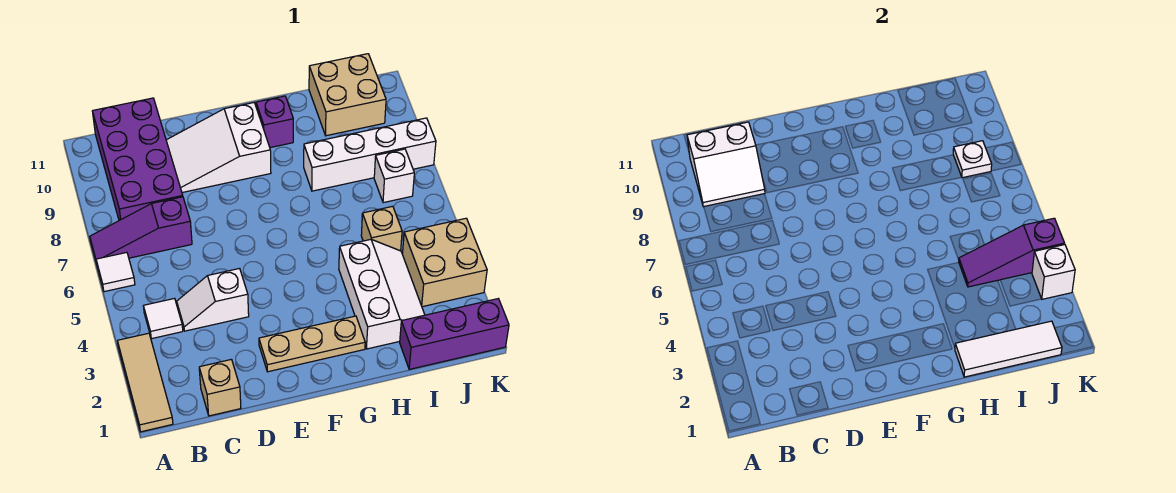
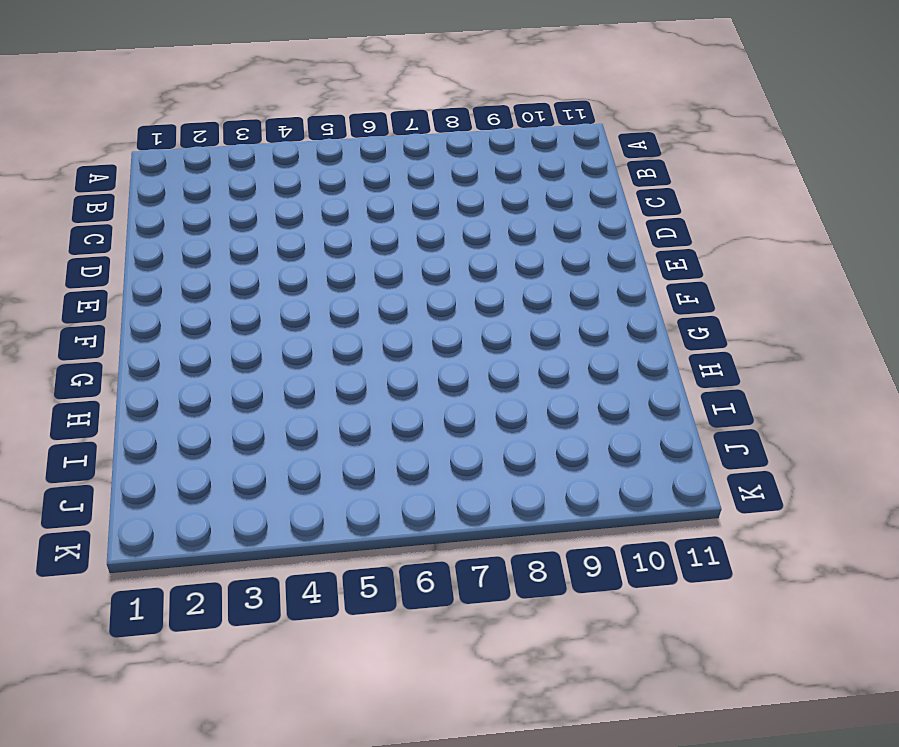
none -> tan 1x3 tile [118,333,173,432]
none -> white 1x1 tile [96,252,135,292]
none -> purple 1x3 slope [90,197,192,264]

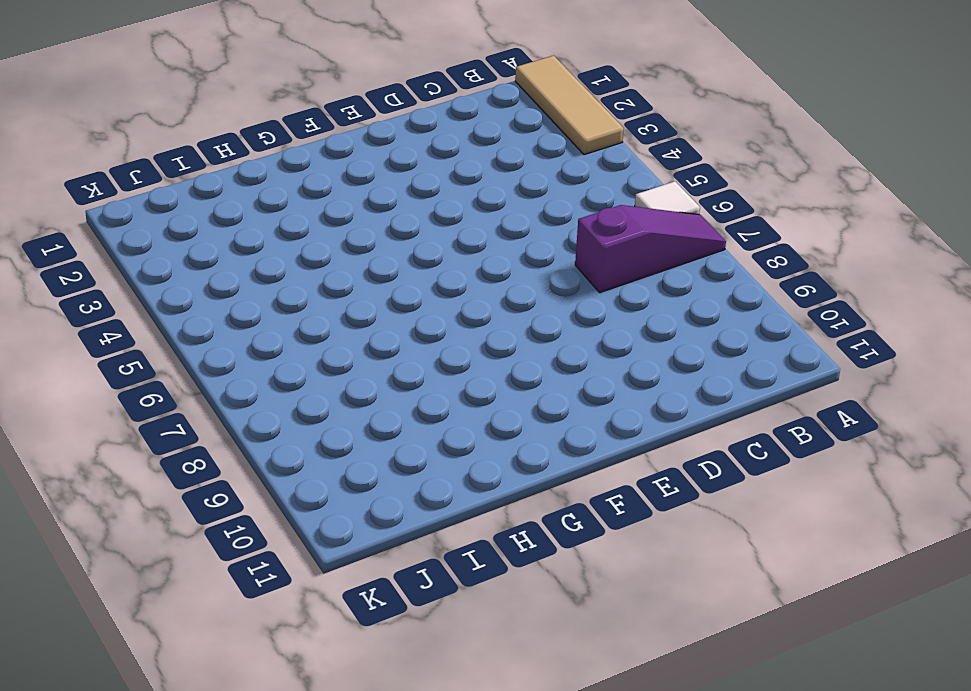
none -> white 1x1 tile [144,298,183,339]
none -> purple 2x4 brick [93,98,183,220]
none -> tan 1x1 brick [199,359,241,416]

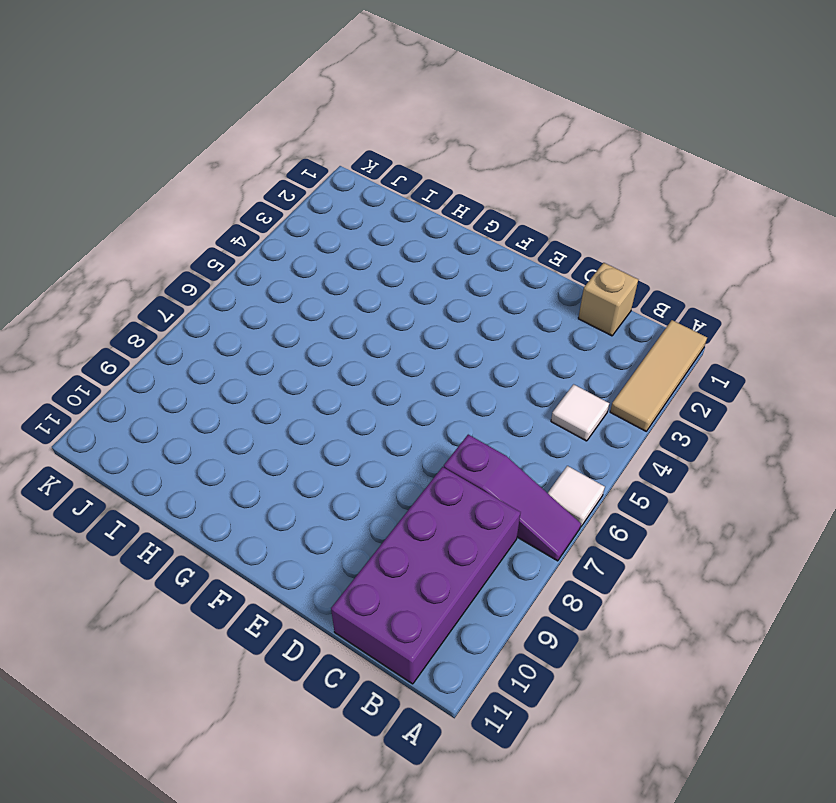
none -> white 1x2 slope [177,269,249,331]
none -> white 2x3 slope [166,103,271,192]
none -> tan 1x3 plate [259,316,365,372]

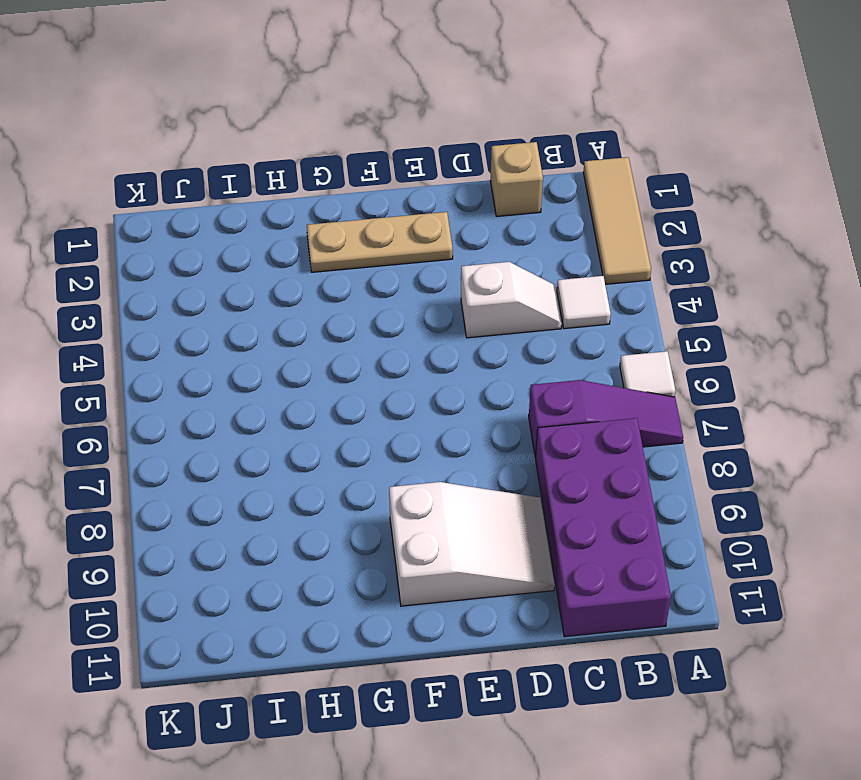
none -> purple 1x1 brick [256,96,293,148]
none -> white 2x3 slope [339,239,425,349]
none -> white 1x4 brick [304,118,436,191]

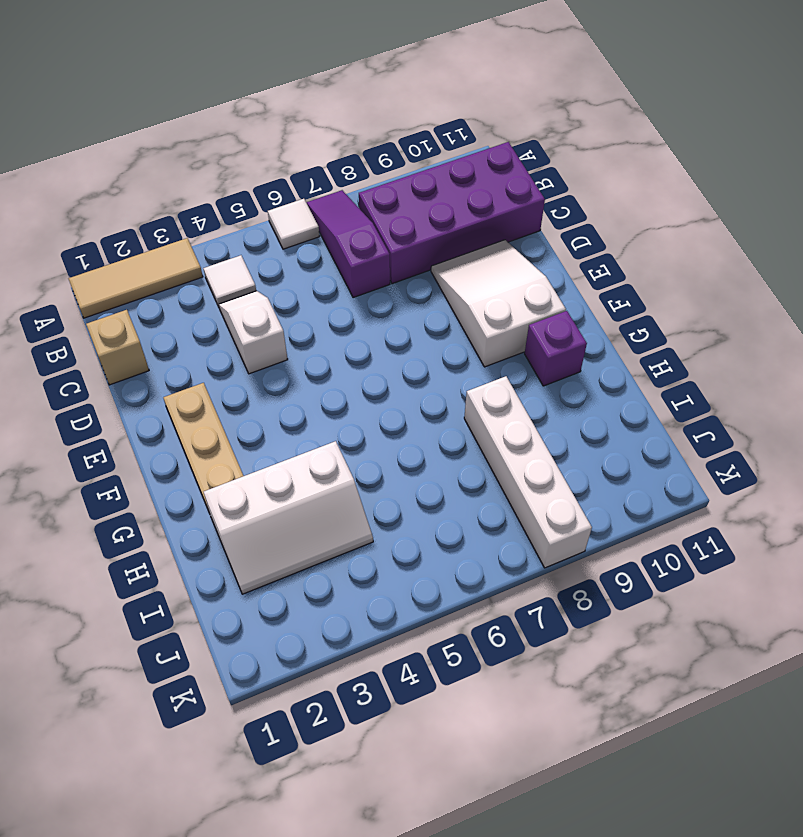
none -> purple 1x3 brick [400,299,509,369]
none -> tan 1x1 brick [361,206,402,251]
none -> tan 2x2 brick [309,54,386,136]

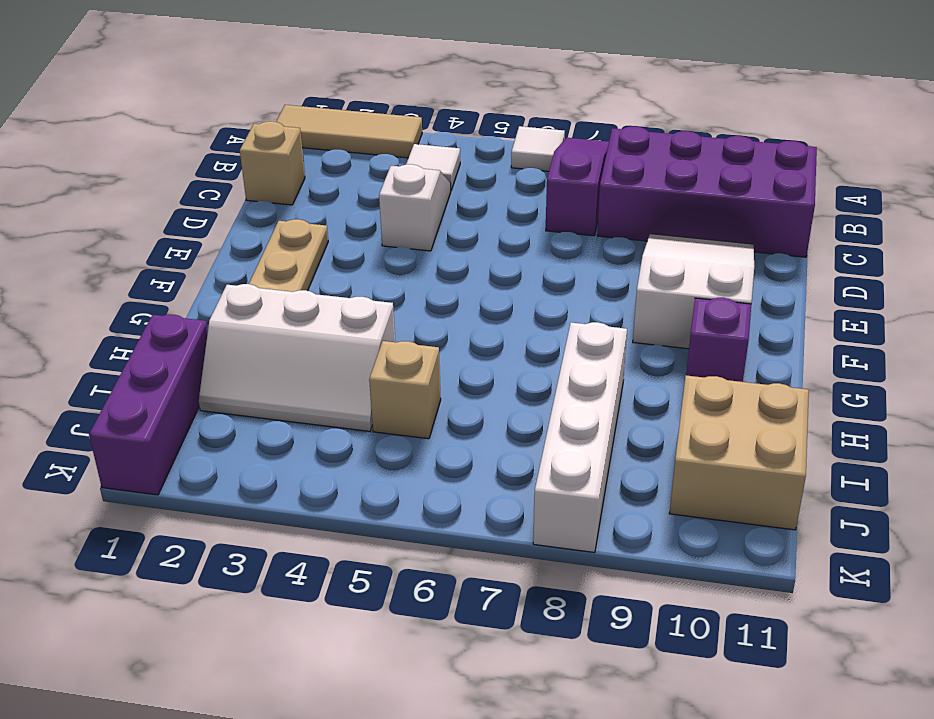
none -> tan 2x2 brick [402,218,487,307]
none -> white 1x1 brick [374,149,414,203]
none -> white 2x2 slope [687,122,765,207]

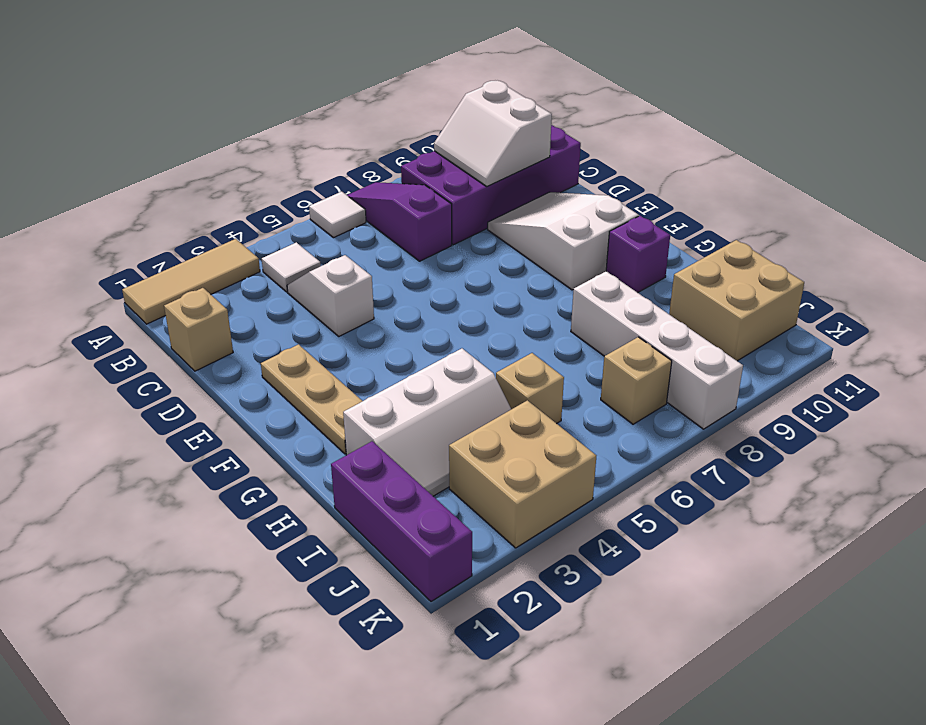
tan 1x1 brick [601,337,672,424] -> white 1x1 brick [374,149,414,203]
none -> white 1x3 tile [955,321,1062,377]
none -> purple 1x3 slope [959,218,1065,287]
none -> white 1x1 plate [953,141,992,178]

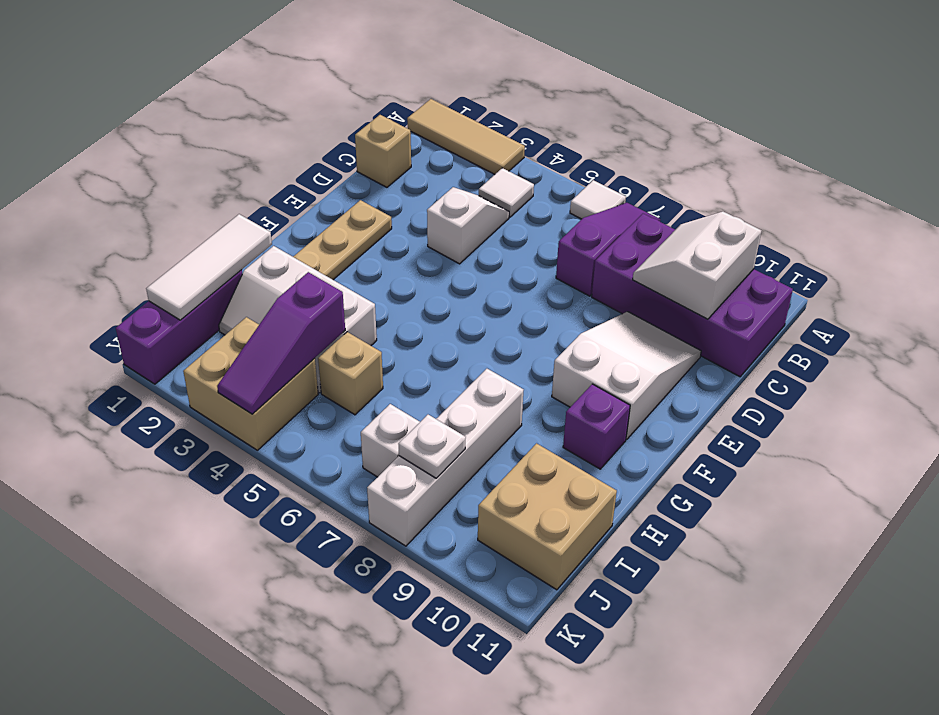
purple 1x3 slope [217,272,345,414] -> purple 1x3 slope turned to [959,218,1065,287]
none -> white 1x1 brick [1032,245,1075,299]

